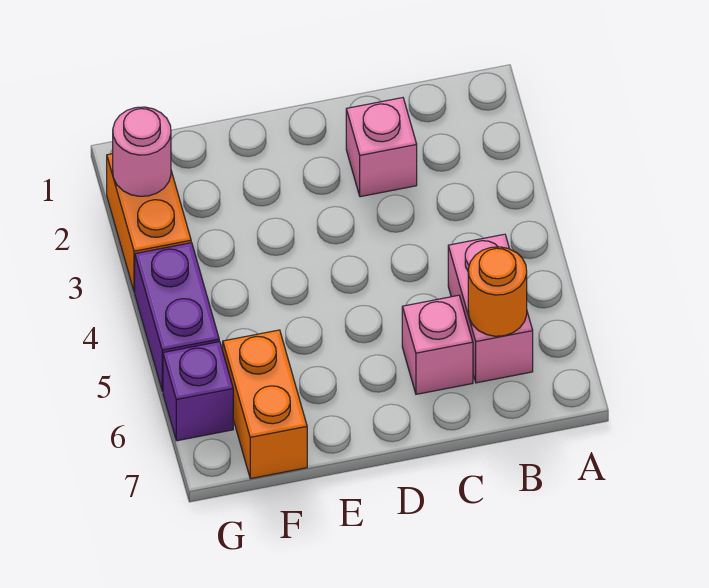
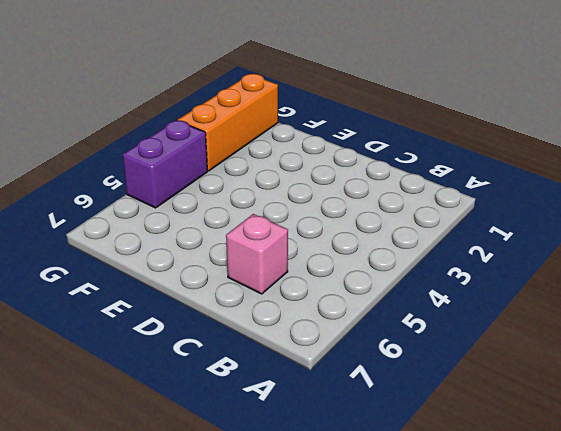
orange 1x3 brick [178,74,278,171] -> orange 1x2 brick [107,154,191,292]
none -> pink 1x2 brick [448,234,533,383]
none -> pink 1x1 brick [346,98,417,197]

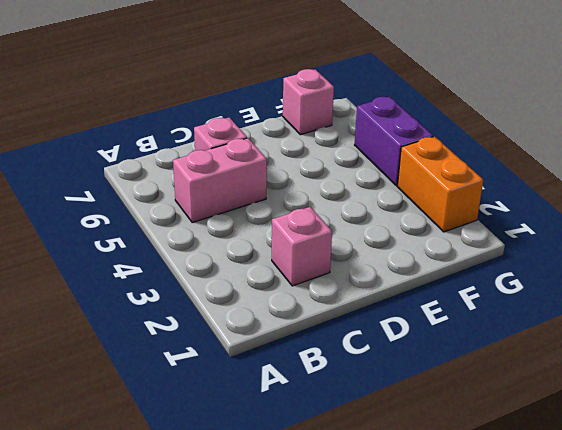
pink 1x2 brick [173,138,267,222] -> pink 1x2 brick turned to [448,234,533,383]
pink 1x1 brick [283,69,334,135] -> orange 1x2 brick [223,330,307,479]
none -> purple 1x1 brick [163,342,233,441]
none -> orange 1x1 round brick [468,247,527,336]

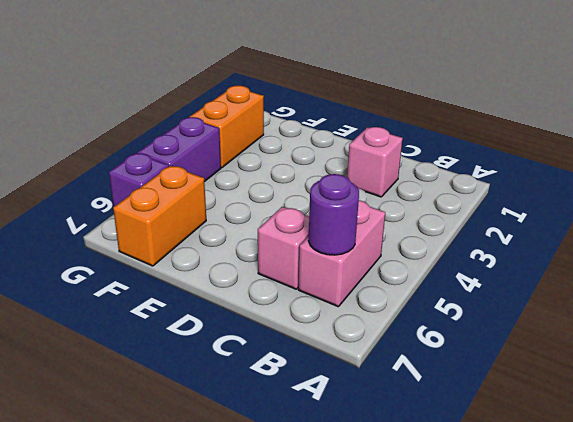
purple 1x1 round brick [309,174,359,255] -> orange 1x1 round brick [468,247,527,336]
none -> pink 1x1 round brick [113,107,171,196]

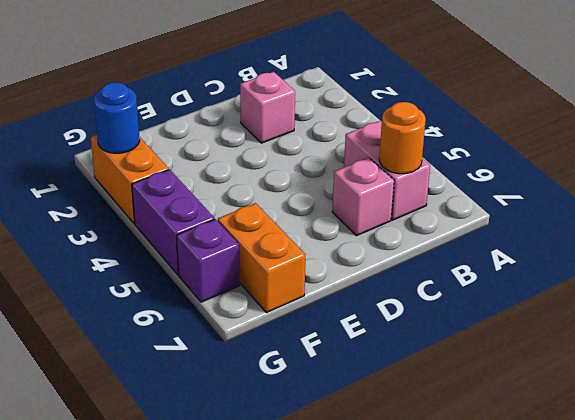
blue 1x1 round brick [94,82,140,153] -> pink 1x1 round brick [113,107,171,196]

